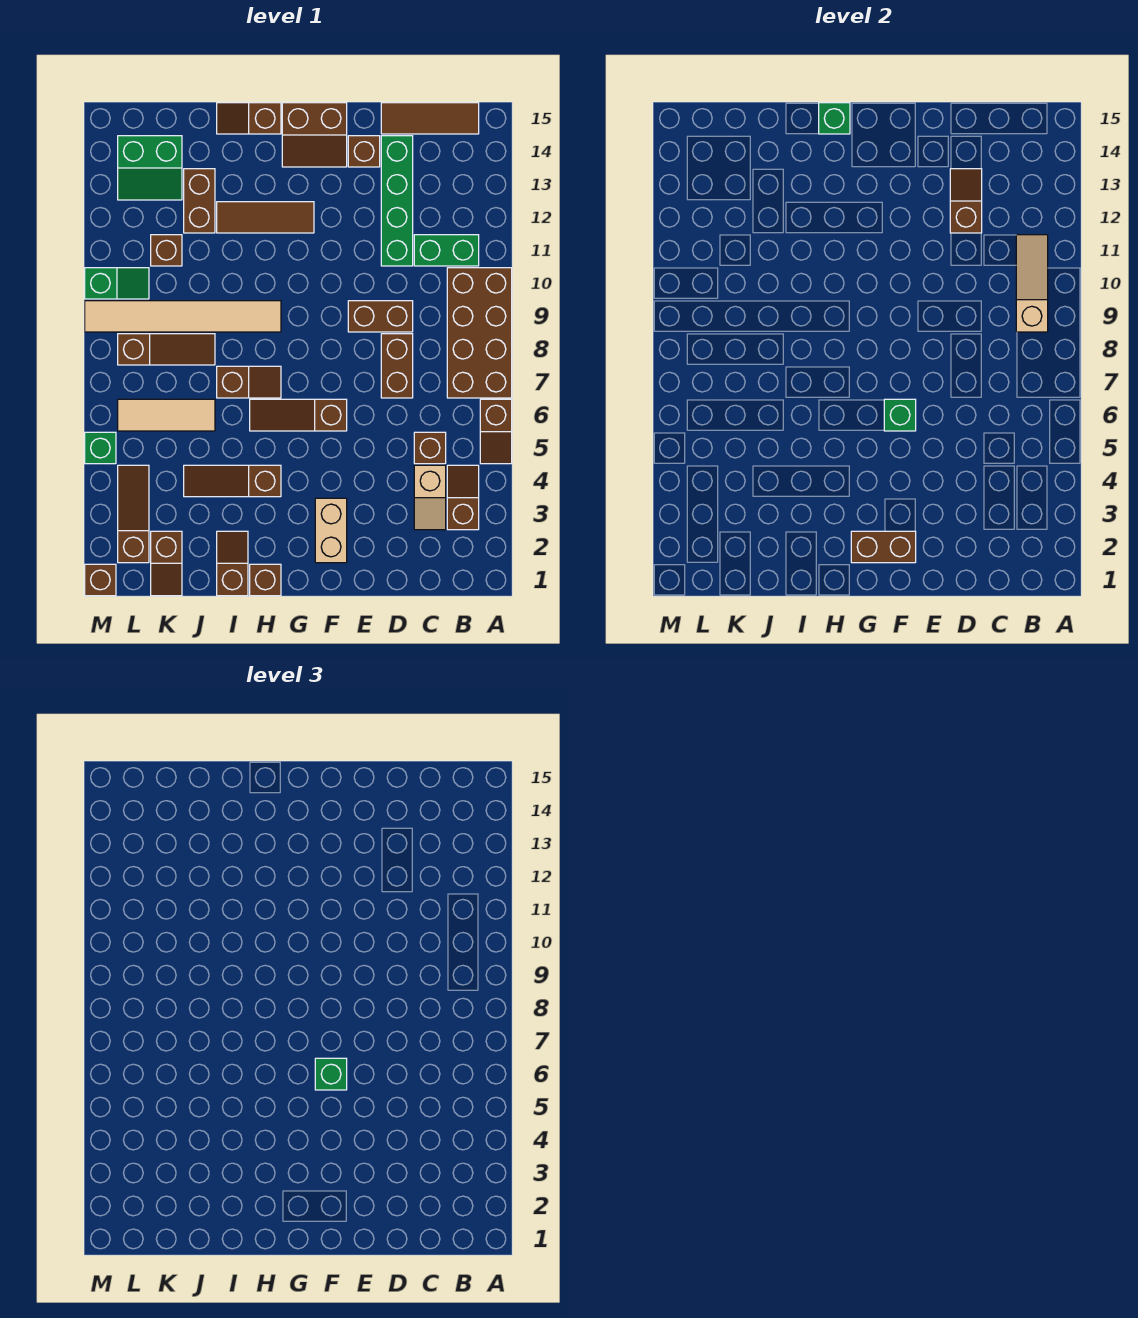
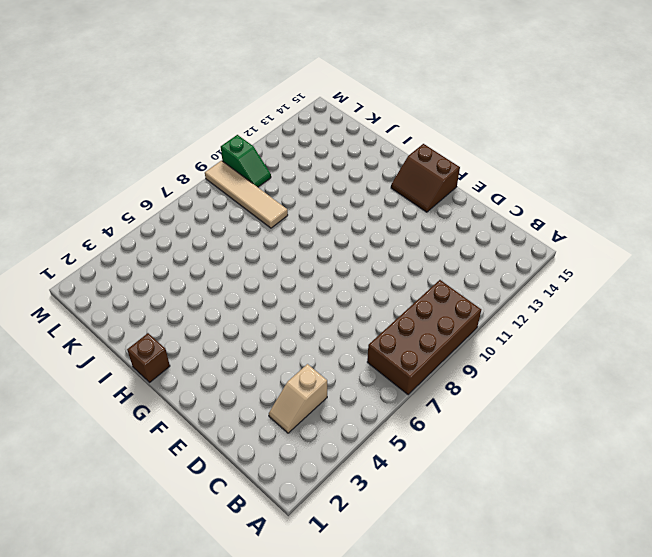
tan 1x4 tile [205,161,288,228] -> tan 1x6 tile [85,301,281,332]
none -> brown 1x2 slope [480,399,512,464]
none -> brown 1x2 slope [447,465,479,530]
none -> green 1x2 brick [414,235,479,266]
none -> brown 1x3 tile [381,103,479,134]

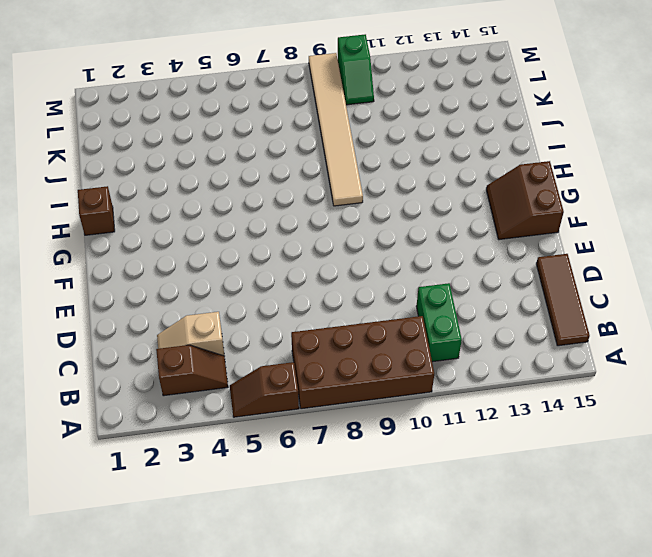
none -> brown 1x1 brick [414,432,446,464]
none -> brown 1x2 brick [381,334,413,398]
none -> brown 1x2 brick [348,301,413,332]
none -> green 1x4 brick [381,136,413,266]

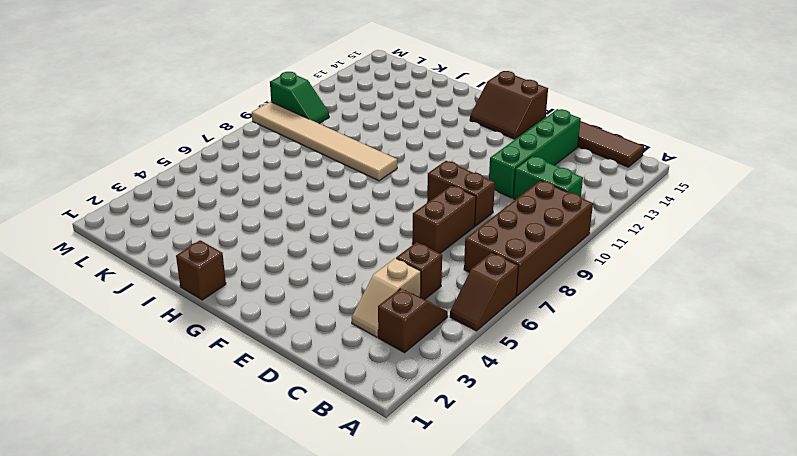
none -> brown 1x1 brick [348,136,380,167]
none -> tan 1x2 brick [315,498,347,563]
none -> brown 1x3 slope [250,399,347,431]
none -> brown 1x3 tile [217,202,314,233]

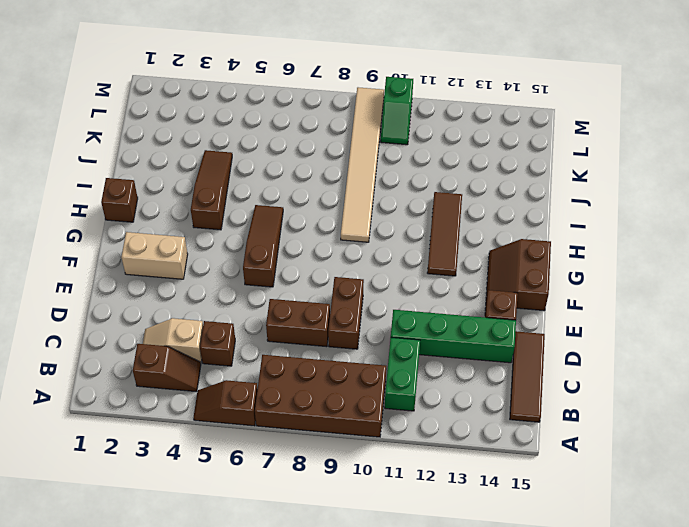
none -> brown 1x2 slope [217,366,281,398]
none -> brown 1x2 slope [217,103,281,134]
none -> brown 1x2 slope [217,531,248,596]
none -> tan 1x3 tile [118,399,215,431]

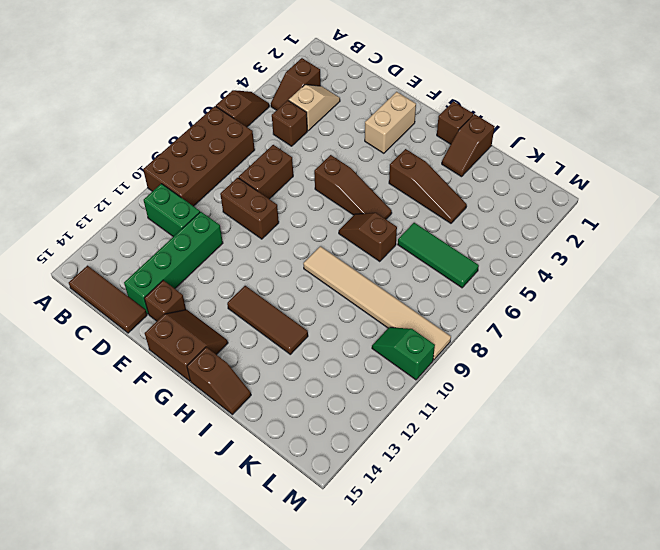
green 1x3 tile [398,223,479,288] -> tan 1x3 tile [118,399,215,431]
none -> brown 1x3 slope [118,334,215,365]
none -> brown 1x2 brick [184,169,215,233]
none -> brown 1x2 slope [151,531,182,596]
none -> brown 1x1 brick [151,235,182,266]

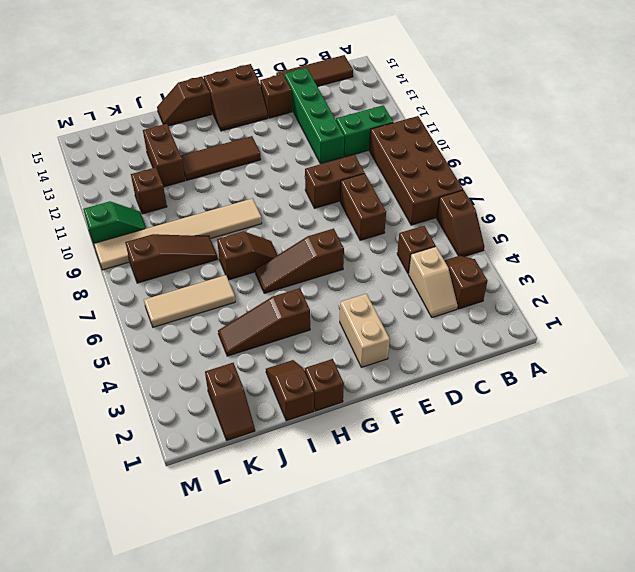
none -> green 2x2 slope [118,136,182,200]
none -> brown 1x3 slope [118,465,149,563]
none -> brown 1x1 brick [85,564,116,596]
none -> green 1x1 brick [85,432,116,464]

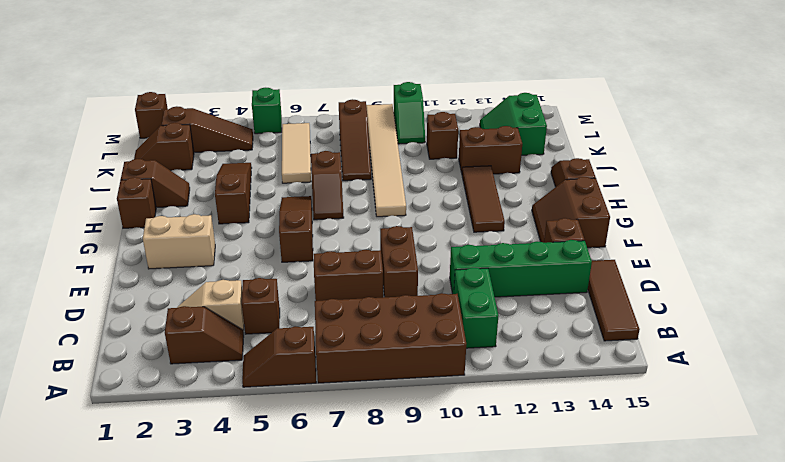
none -> tan 1x3 slope [1016,235,1048,332]
none -> brown 1x2 slope [950,169,982,233]
none -> brown 1x2 brick [851,531,916,563]
none -> green 1x1 brick [884,399,916,431]

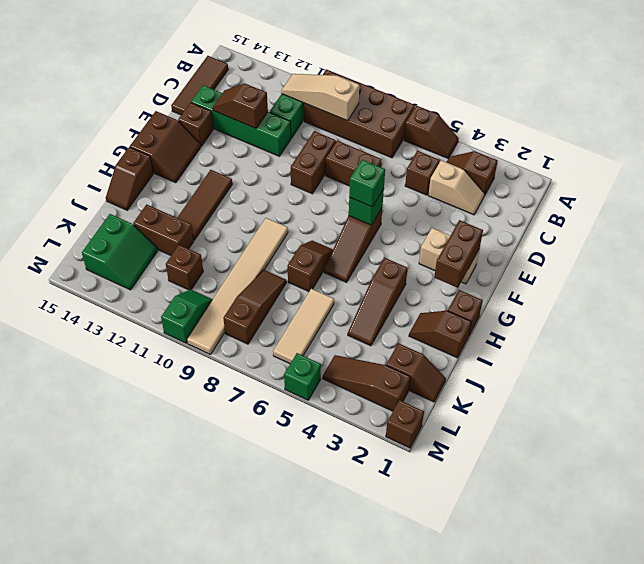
none -> green 1x1 brick [819,103,850,134]

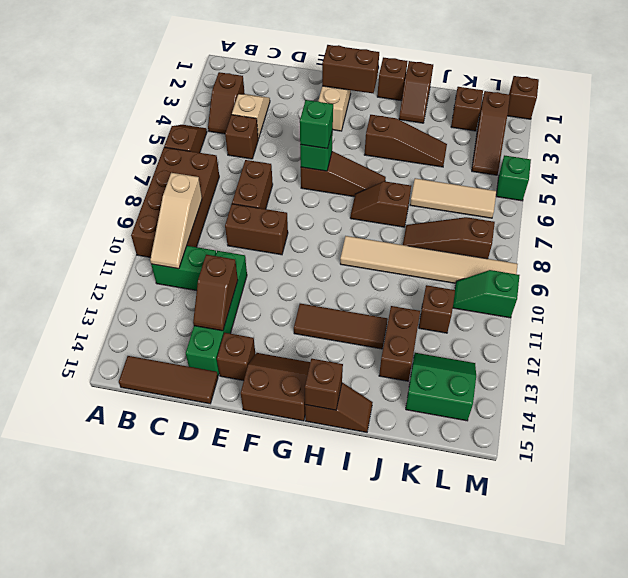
brown 1x1 brick [305,359,343,410] -> green 1x1 brick [819,103,850,134]

